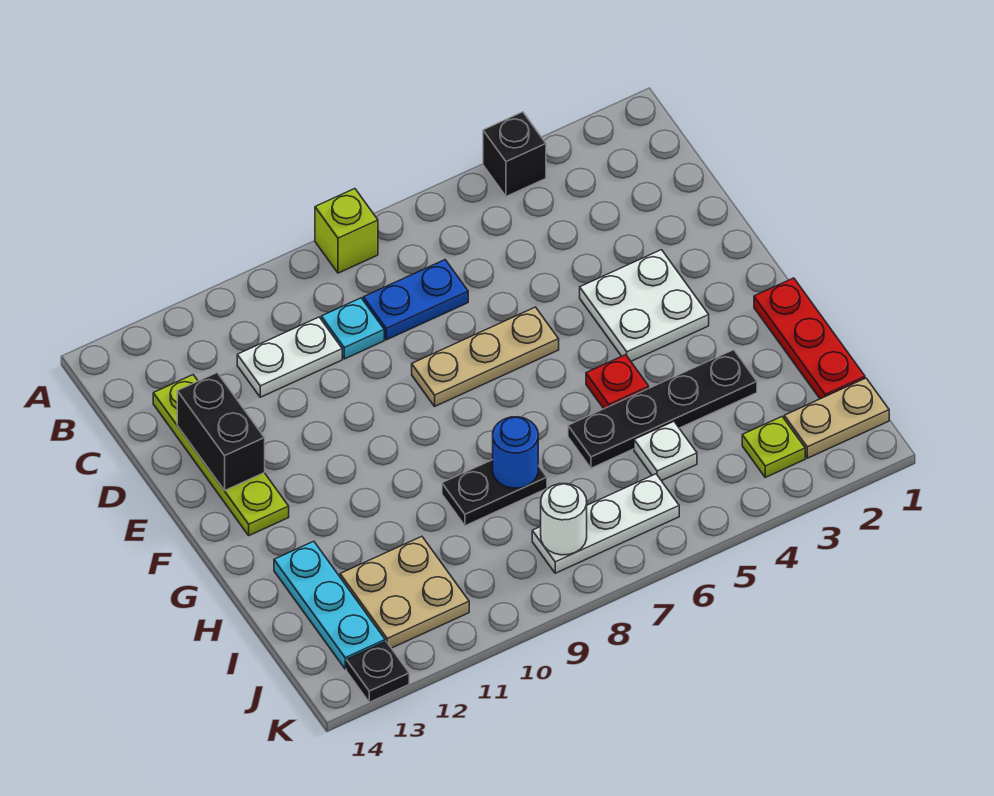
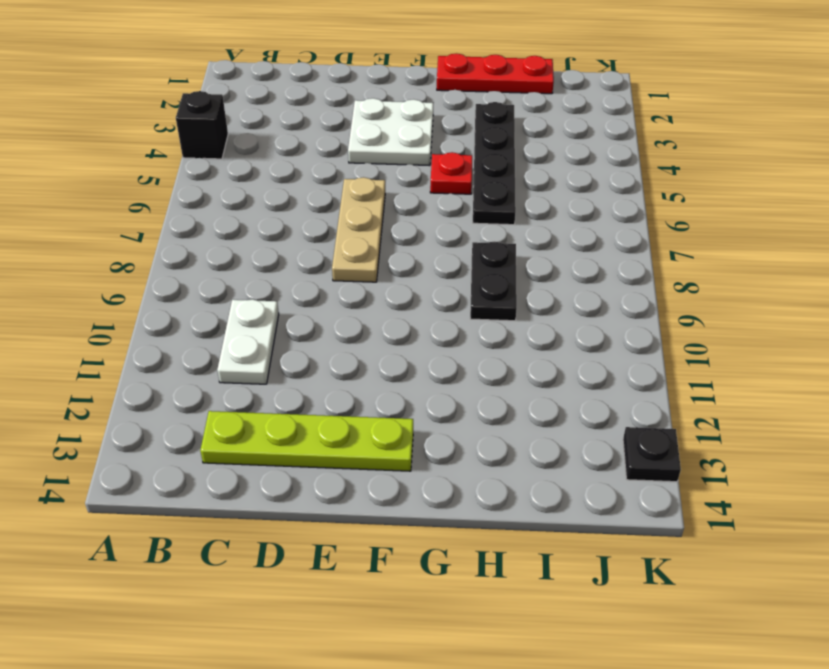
none -> lime 1x1 brick [315,189,378,273]
none -> blue 1x2 plate [363,260,468,340]
none -> cyan 1x1 plate [321,298,384,359]

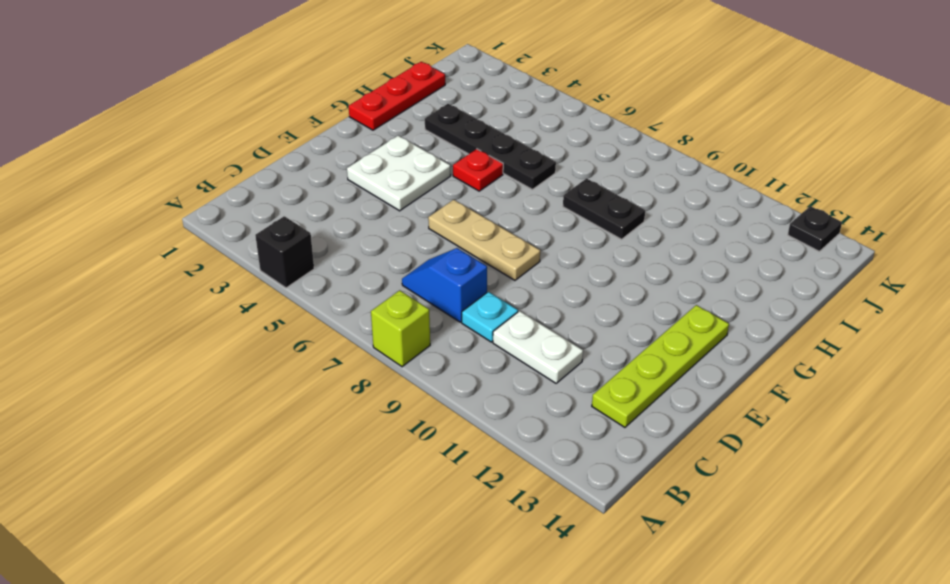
blue 1x2 slope [402,248,487,322] -> blue 1x2 plate [363,260,468,340]
none -> cyan 1x3 plate [274,541,385,669]
none -> white 1x1 plate [634,421,697,481]
none -> tan 2x2 plate [340,536,469,648]

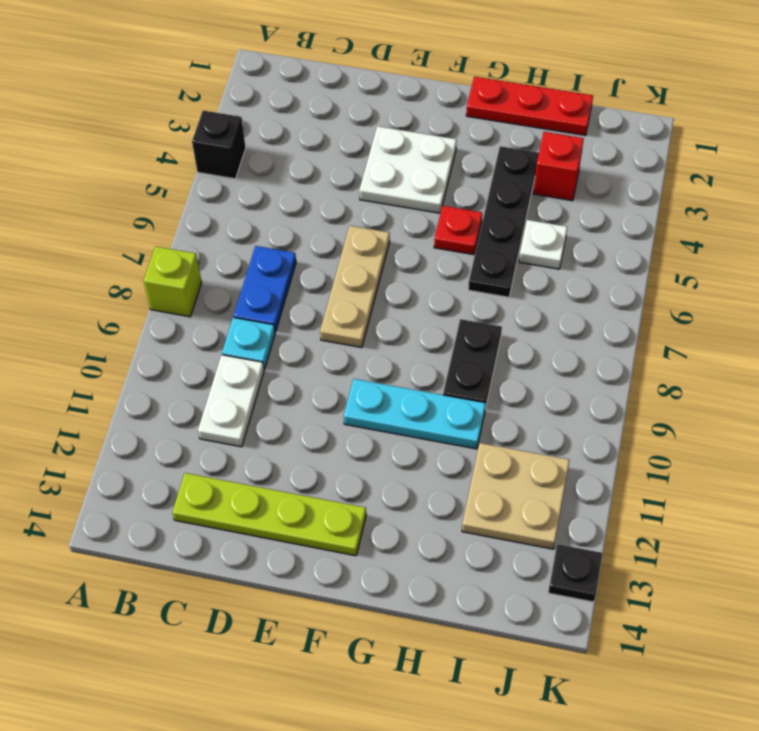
cyan 1x3 plate [344,379,486,449] -> cyan 1x3 plate moved to [274,541,385,669]
red 1x1 brick [533,132,584,201] -> none
none -> tan 1x2 plate [784,378,889,458]
none -> lime 1x1 plate [742,417,805,477]
none -> white 1x3 plate [532,474,679,573]

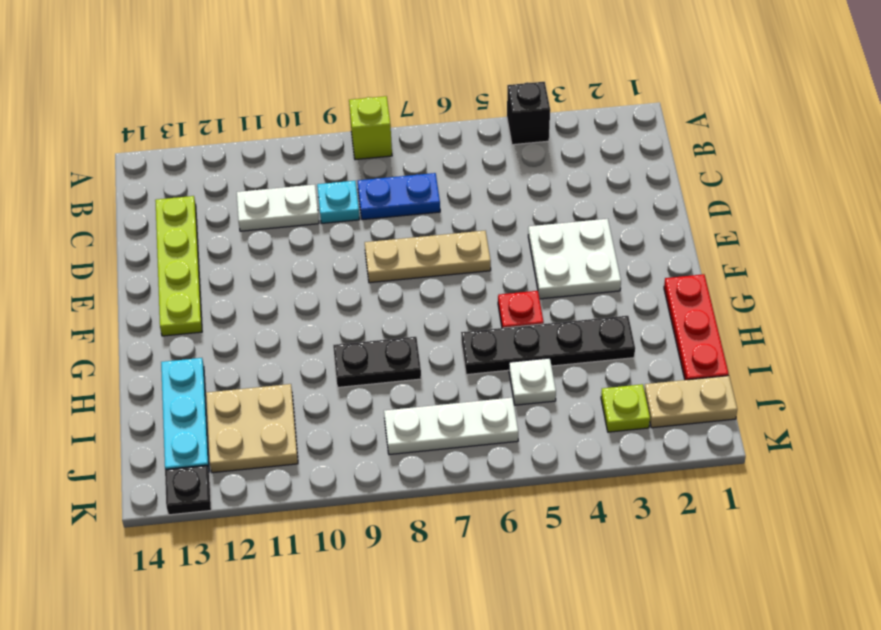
none -> black 1x2 brick [177,373,265,491]
none -> blue 1x1 round brick [493,417,538,488]
none -> white 1x1 round brick [540,484,587,555]

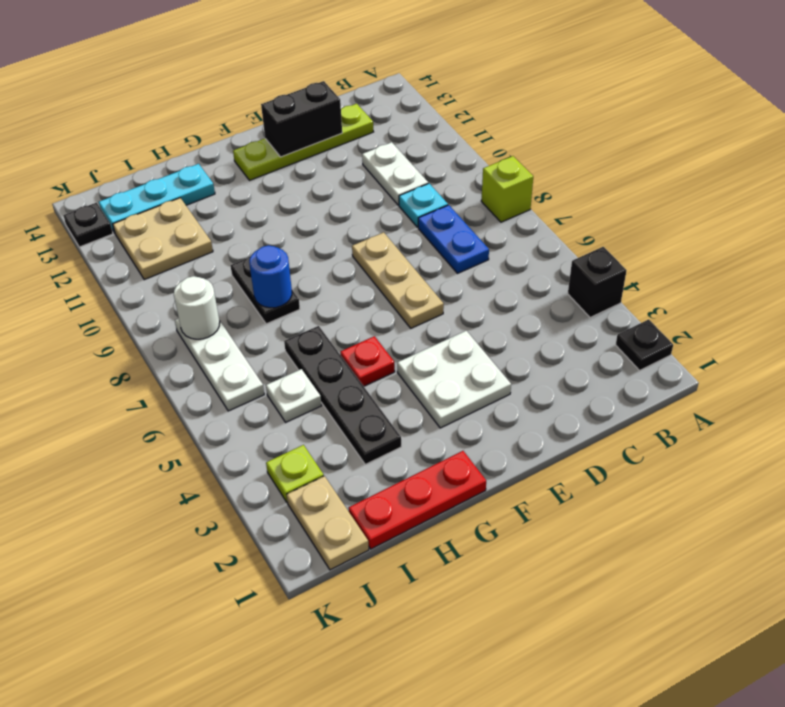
black 1x1 plate [616,319,673,370] -> none

